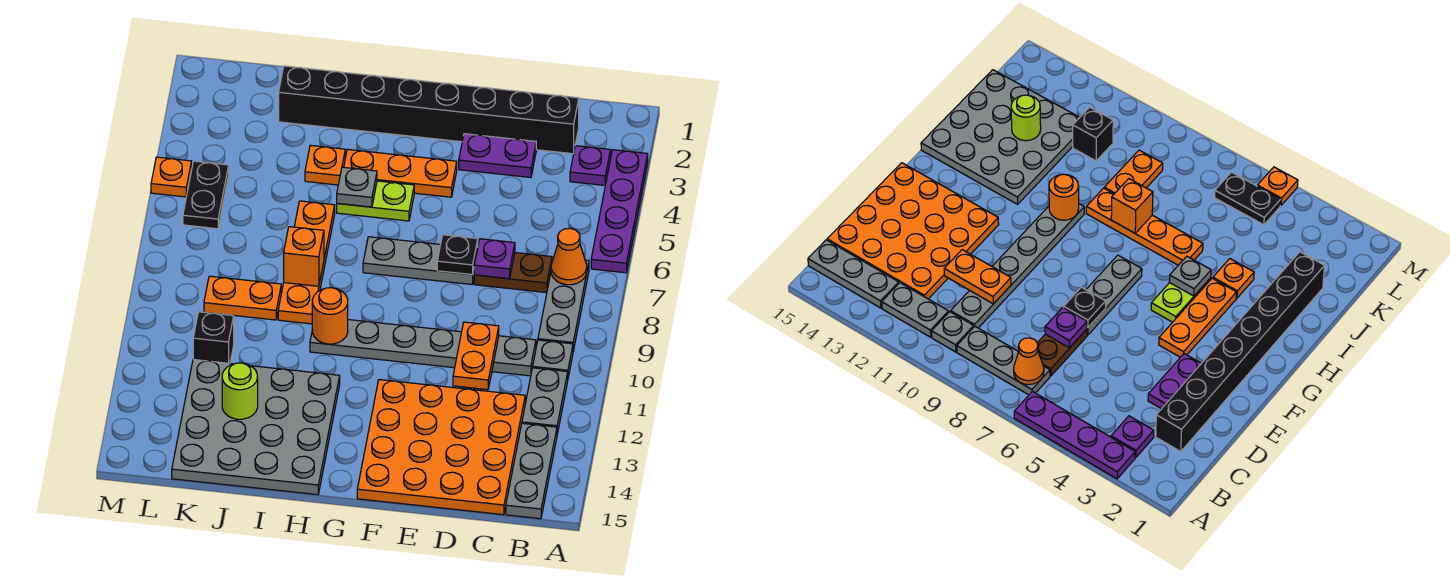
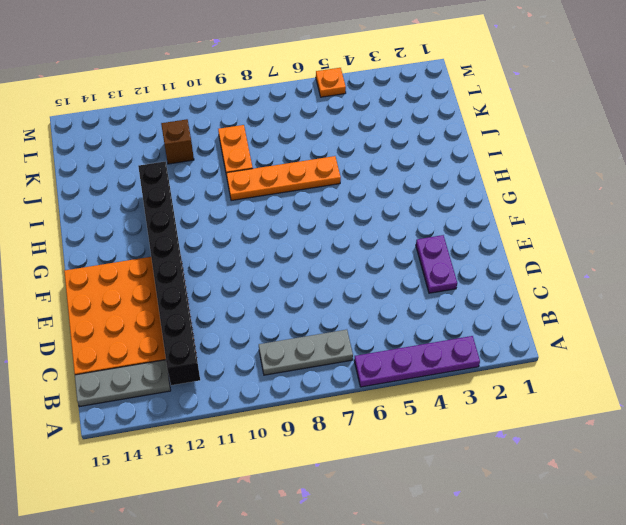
black 1x8 brick [138,162,200,385] -> black 1x8 brick moved to [279,66,579,154]
brown 1x1 brick [161,119,194,164] -> black 1x1 brick [193,312,234,363]
none -> purple 1x1 plate [570,146,611,185]
none -> grey 1x1 plate [533,340,573,377]
none -> grey 1x2 plate [522,368,568,434]

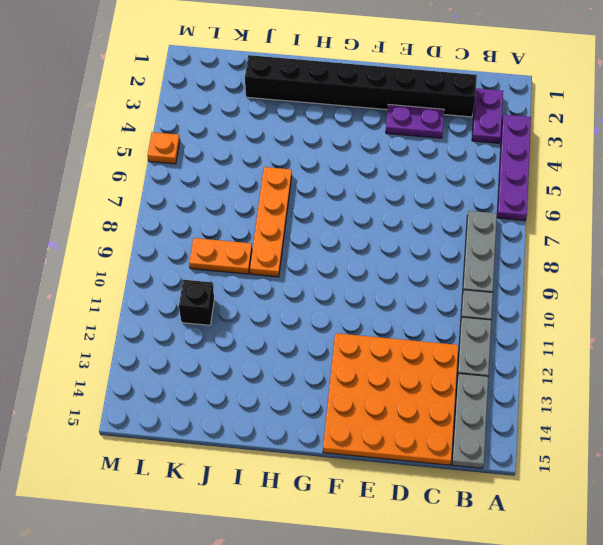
purple 1x2 plate [472,88,503,143] -> purple 1x1 plate [570,146,611,185]
none -> brown 1x2 plate [474,253,552,293]
none -> grey 1x6 plate [310,320,536,376]
none -> grey 1x3 plate [363,237,474,284]

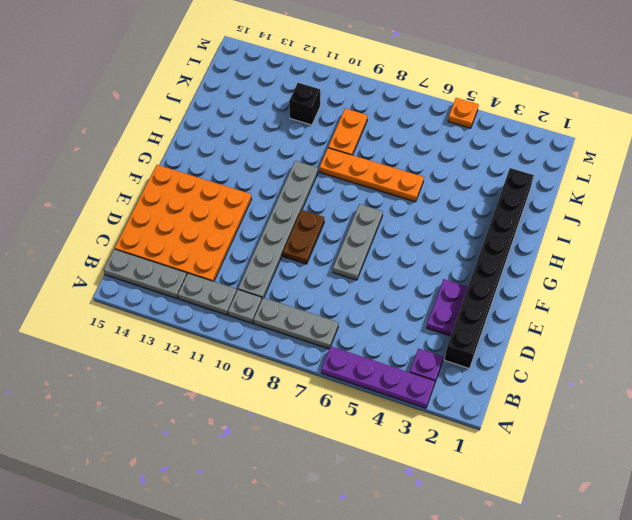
brown 1x2 plate [283,210,324,264] -> brown 1x2 plate moved to [474,253,552,293]
none -> orange 1x3 plate [344,149,457,197]
none -> lime 1x2 plate [337,181,414,221]
none -> grey 4x4 plate [172,360,340,495]

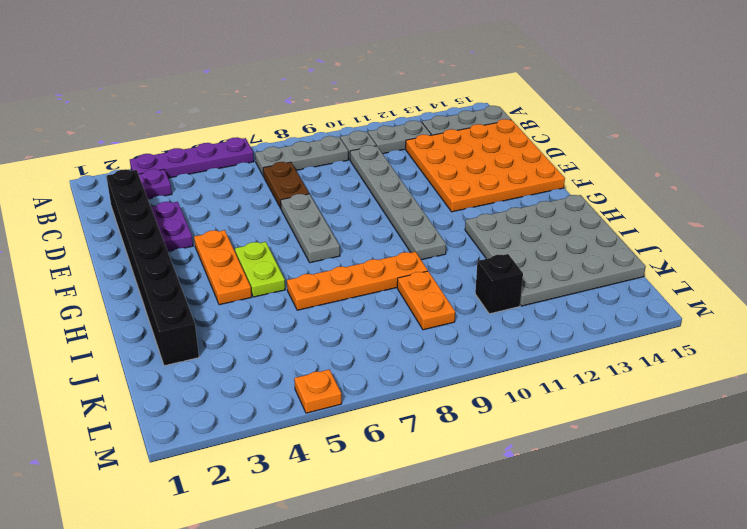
none -> orange 1x1 plate [305,145,345,185]
none -> black 1x2 plate [183,161,229,229]
none -> orange 1x1 cone [551,228,587,285]

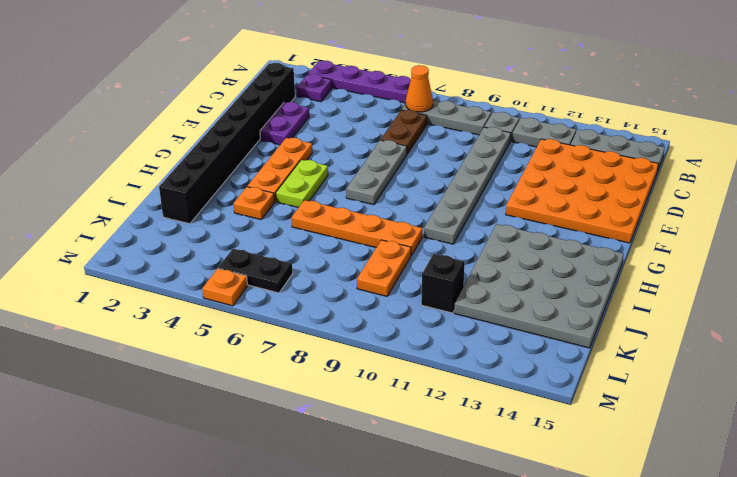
none -> purple 1x1 plate [474,239,515,279]
none -> orange 1x2 plate [453,322,499,390]
none -> black 1x1 plate [437,235,478,275]

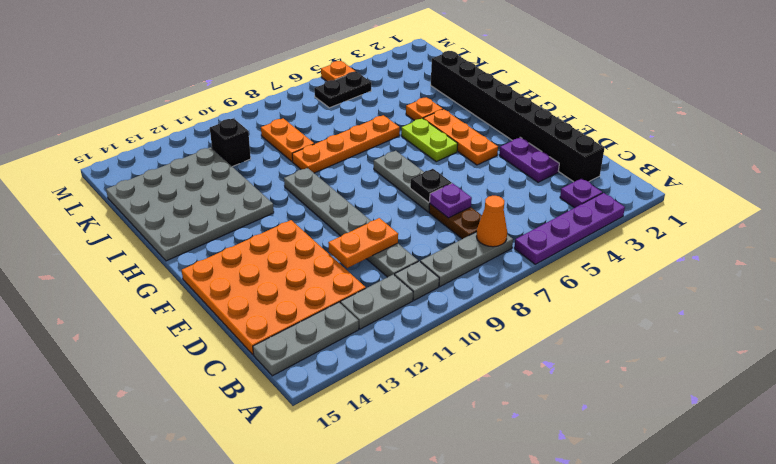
none -> grey 1x1 plate [337,167,377,207]
none -> orange 1x1 round brick [312,288,348,344]
none -> orange 1x1 brick [284,227,324,286]

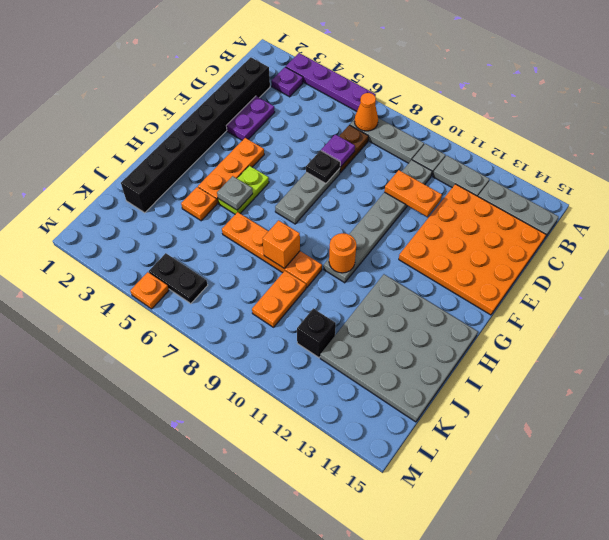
none -> lime 1x1 round brick [222,363,258,419]

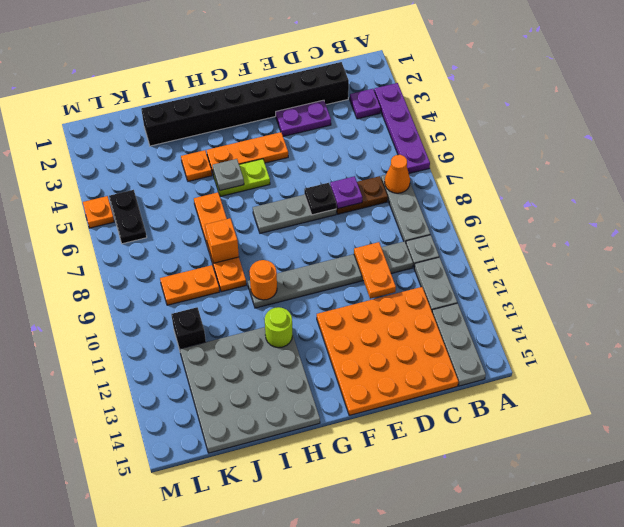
lime 1x1 round brick [265,307,292,348] -> lime 1x1 round brick moved to [222,363,258,419]

